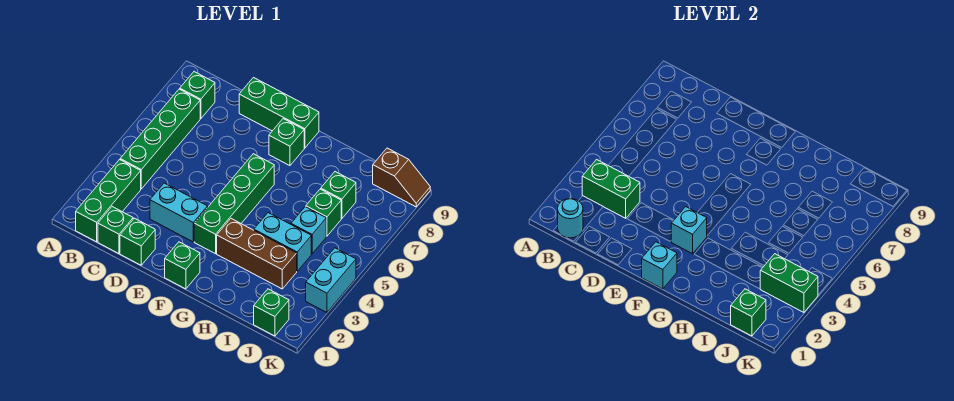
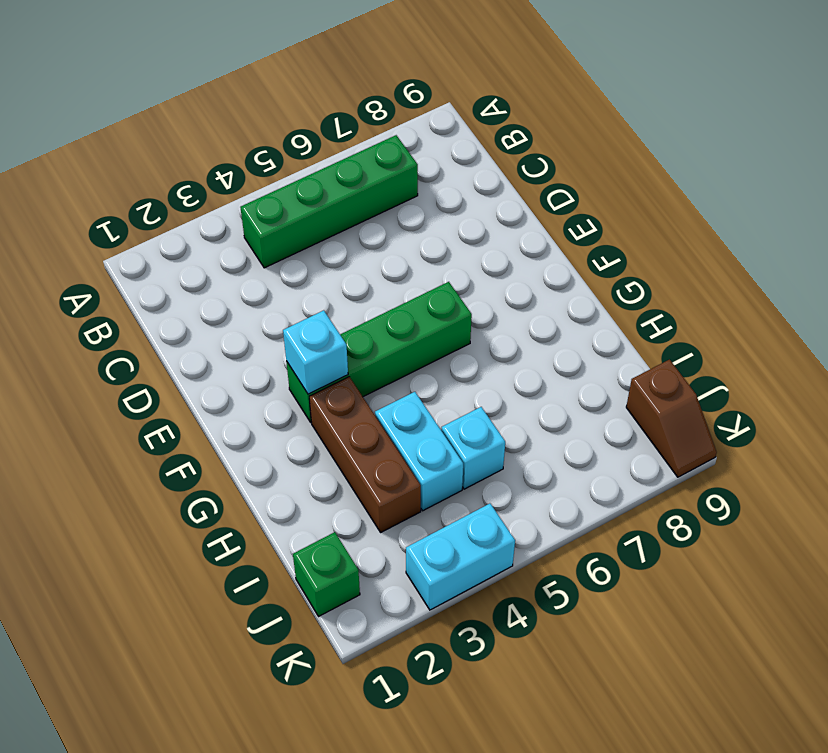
none -> green 1x3 brick [76,160,141,242]
none -> green 1x1 brick [180,72,215,119]
none -> green 1x1 brick [98,207,133,254]

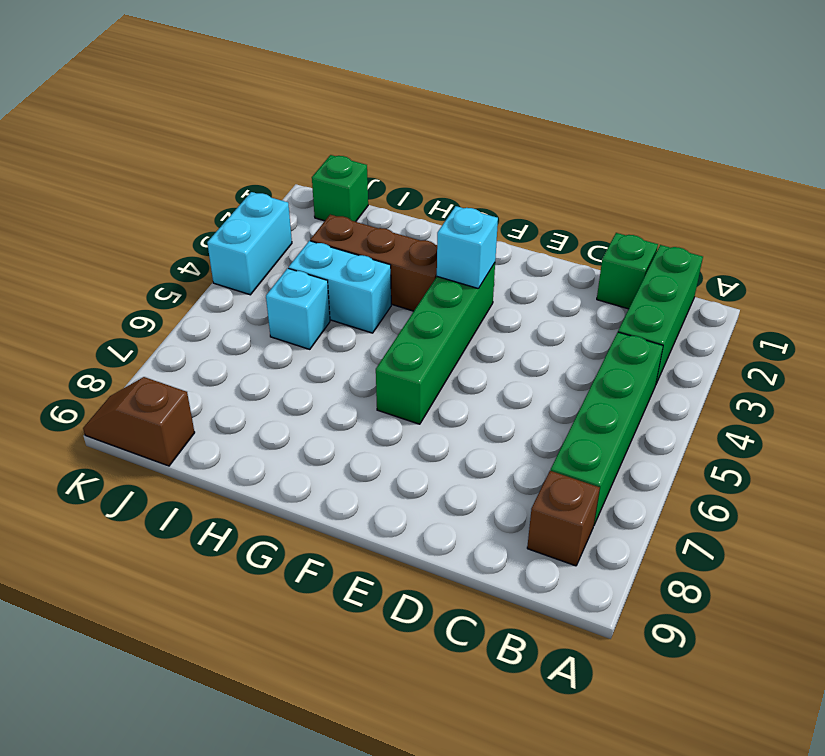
brown 1x1 brick [527,471,600,566] -> green 1x1 brick [180,72,215,119]
none -> green 1x1 brick [120,218,155,265]
none -> cyan 1x2 brick [150,183,208,242]
none -> green 1x3 brick [239,78,319,148]

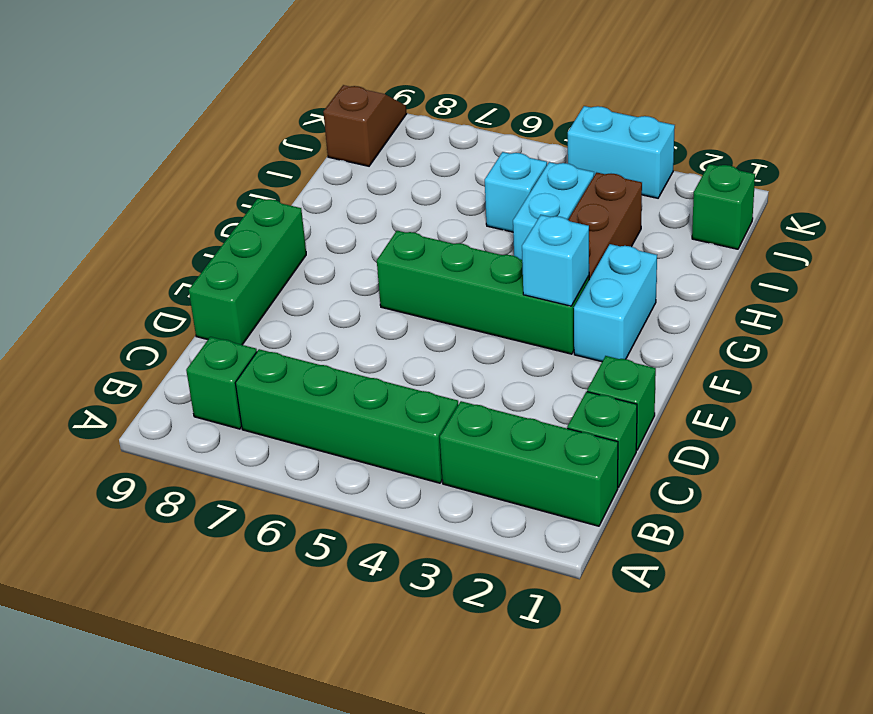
cyan 1x2 brick [574,244,657,362] -> cyan 1x2 brick moved to [150,183,208,242]
none -> green 1x1 brick [165,242,200,289]
none -> green 1x1 brick [269,119,304,166]
none -> green 1x1 brick [306,189,341,236]

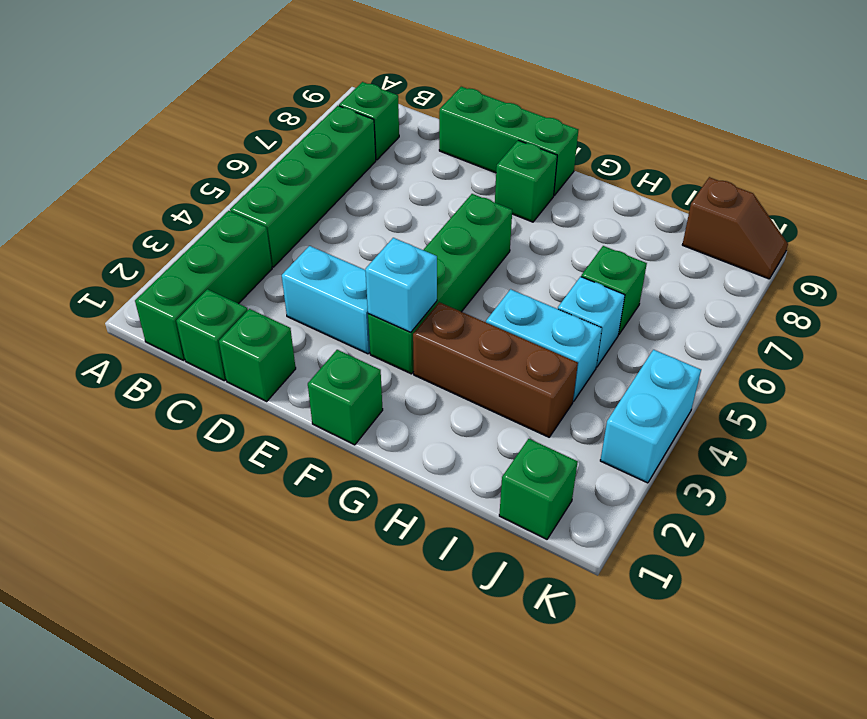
none -> green 1x1 brick [321,172,356,219]
none -> cyan 1x1 round brick [558,199,583,238]
none -> green 1x2 brick [582,160,640,218]

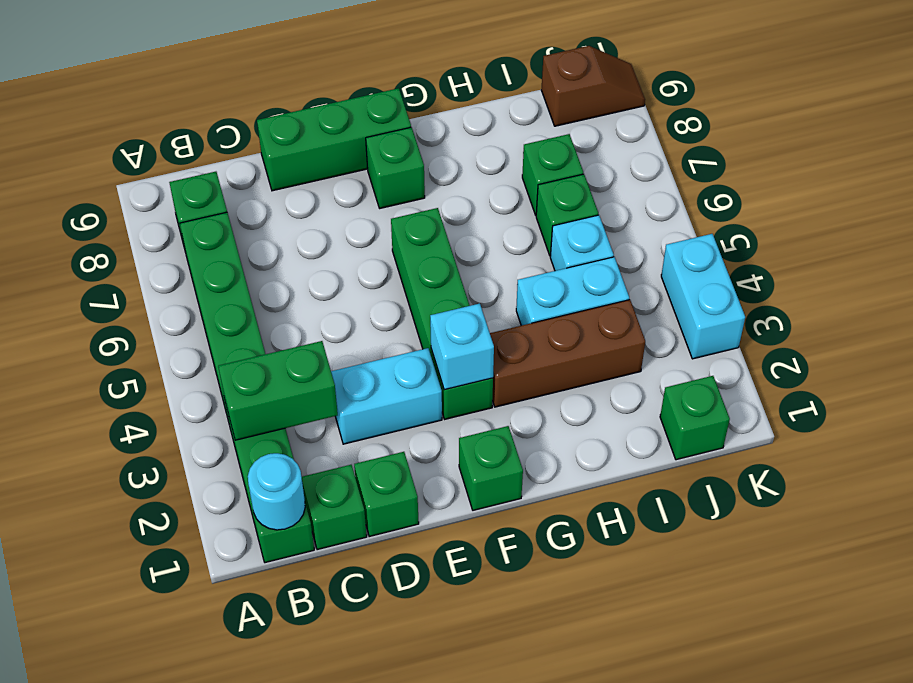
none -> cyan 1x1 brick [642,242,677,289]
none -> green 1x1 brick [731,289,766,336]
none -> green 1x2 brick [760,254,818,313]

